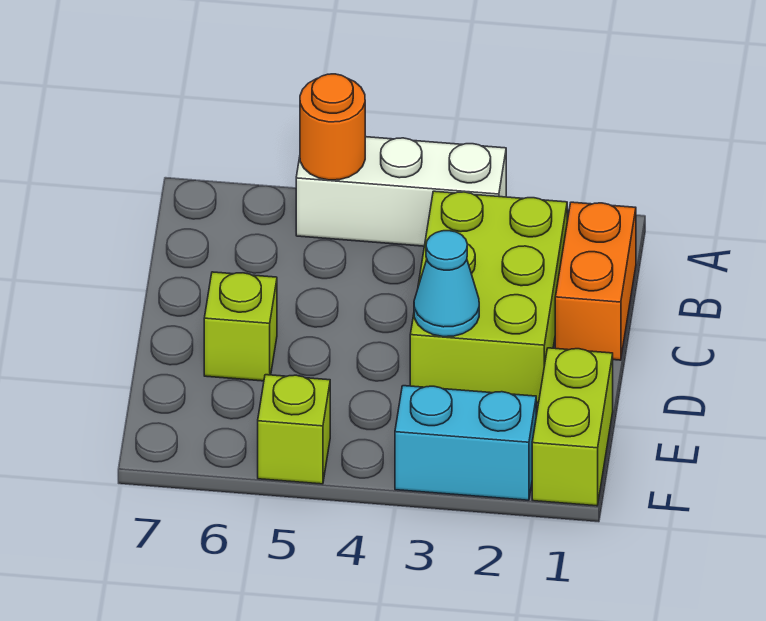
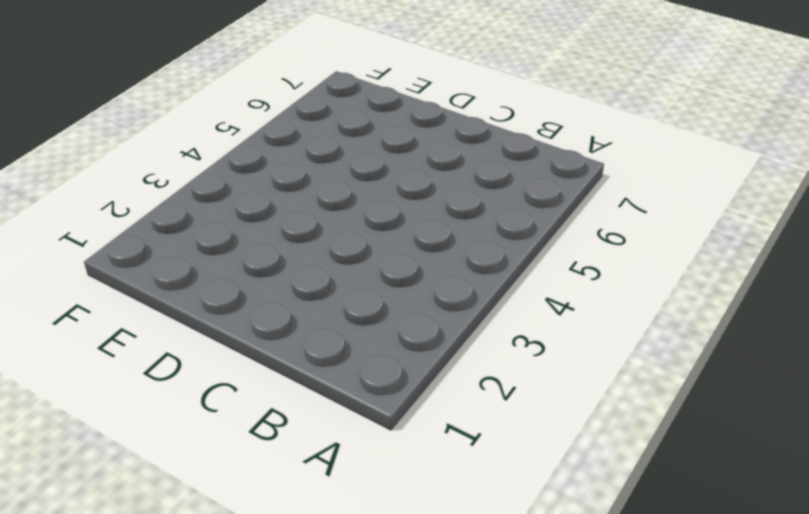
none -> white 1x3 brick [296,137,506,246]
none -> orange 1x2 brick [555,202,636,360]

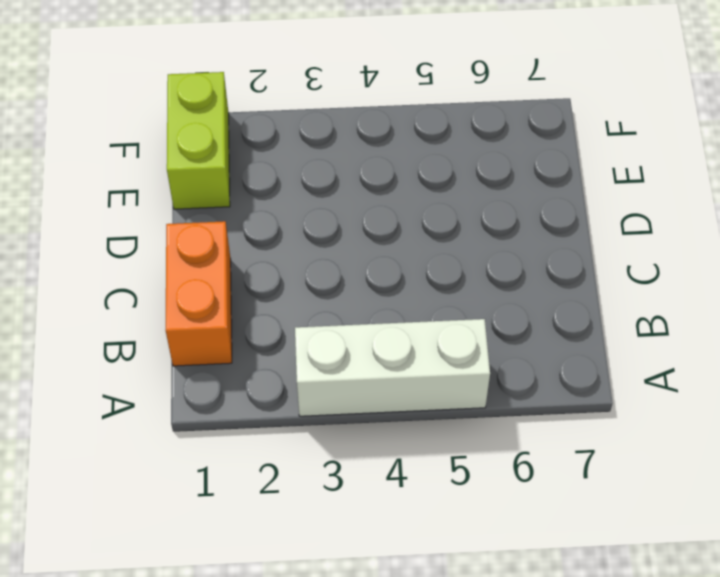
none -> lime 2x3 brick [410,191,567,403]
none -> lime 1x1 brick [204,272,277,381]

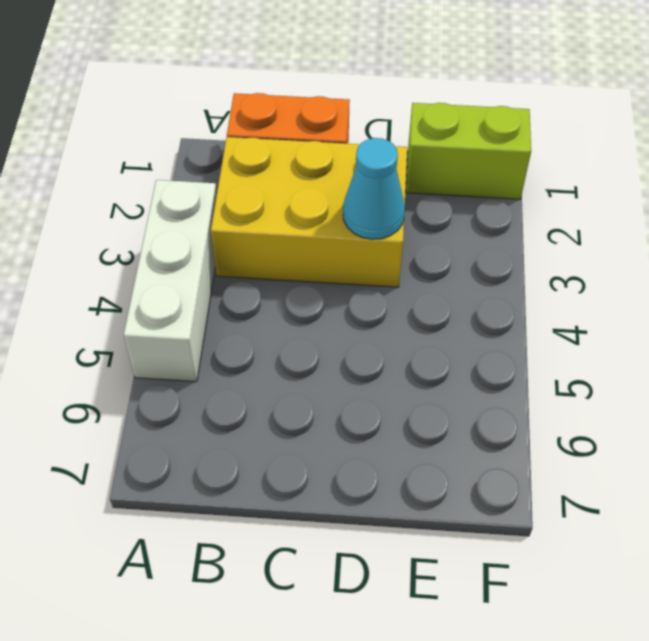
yellow 2x3 brick [211,137,407,287] -> lime 2x3 brick [410,191,567,403]
none -> lime 1x1 brick [204,272,277,381]
none -> cyan 1x2 brick [395,386,536,500]

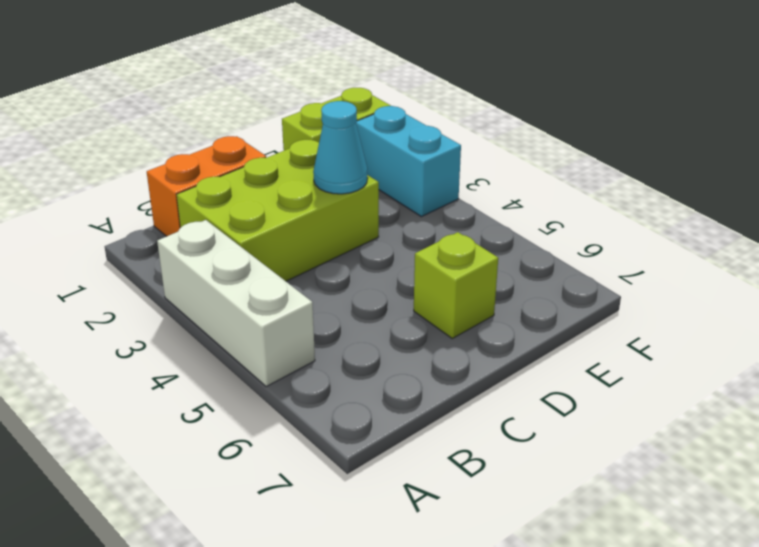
none -> lime 1x1 brick [258,375,330,484]
none -> orange 1x1 round brick [300,74,365,180]

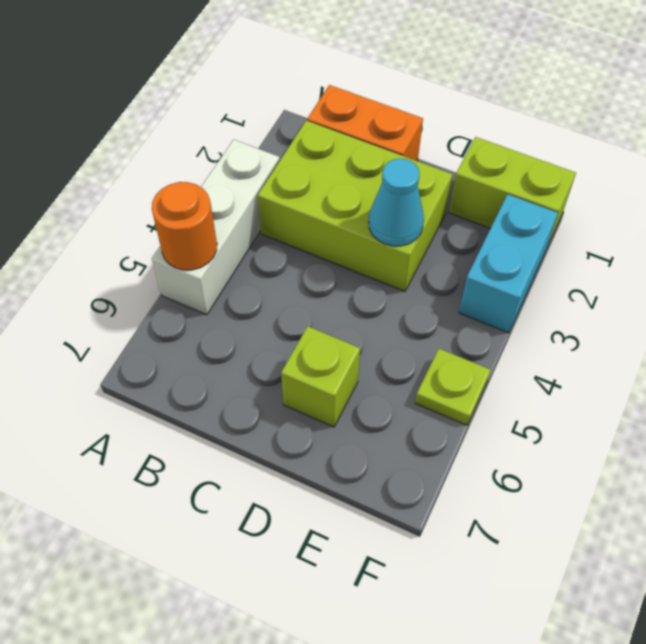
lime 1x1 plate [415,349,490,425] -> lime 1x1 brick [258,375,330,484]

